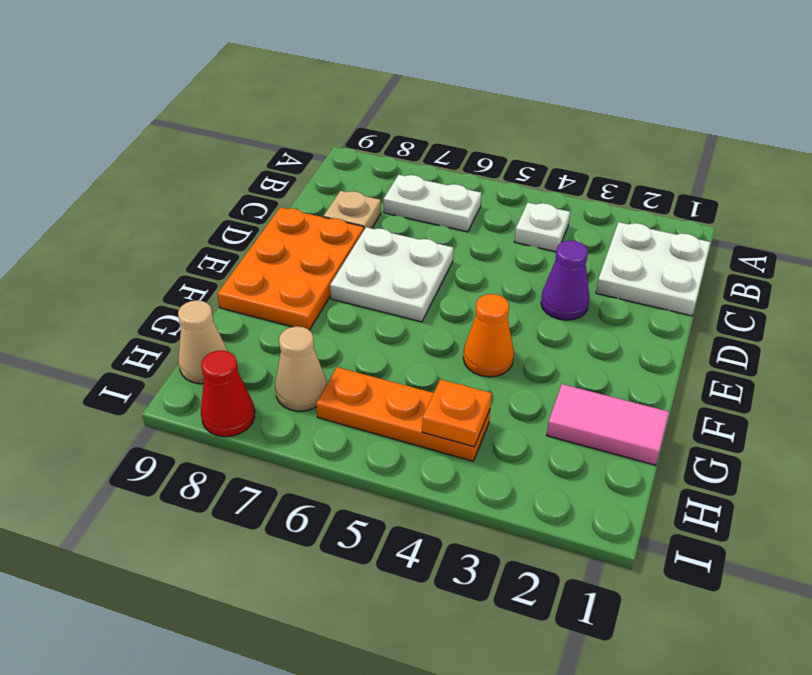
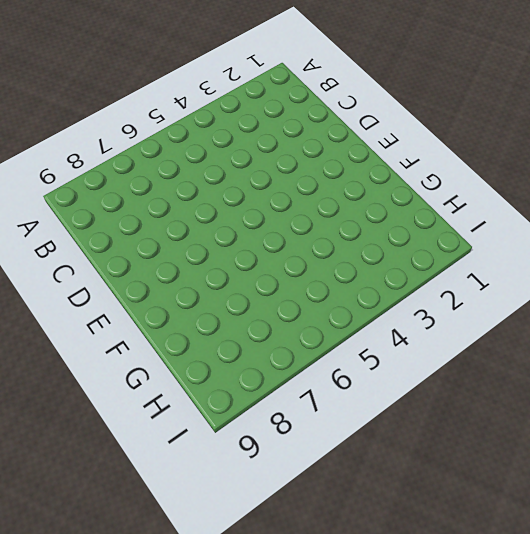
none -> white 2x2 plate [596,222,711,316]
none -> white 1x1 plate [514,203,570,252]
none -> white 1x2 plate [383,175,481,232]

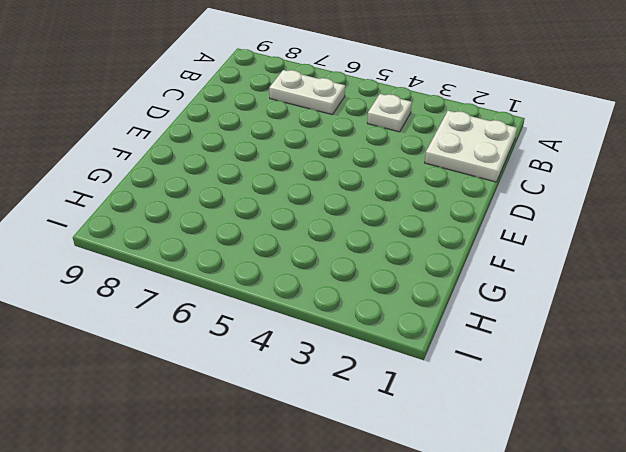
none -> tan 1x1 plate [323,191,381,229]
none -> purple 1x1 cone [541,240,589,320]
none -> white 2x2 plate [330,227,453,322]

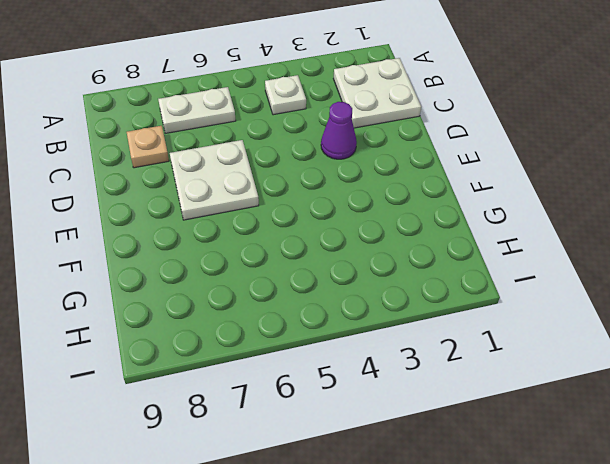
none -> orange 2x3 plate [217,207,364,330]
none -> orange 1x1 cone [463,294,514,377]
none -> pink 1x2 tile [547,384,669,465]

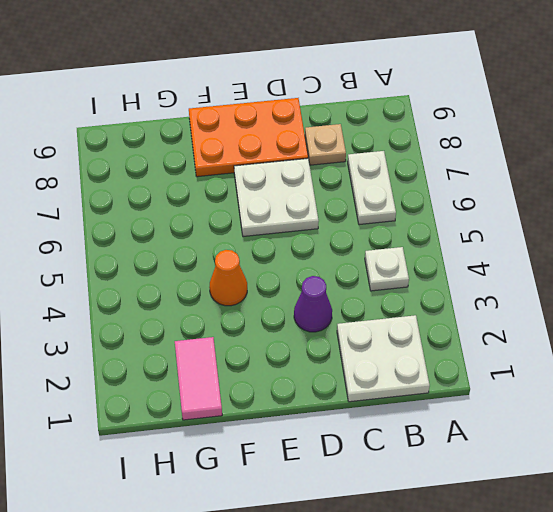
none -> orange 1x3 plate [316,367,490,461]
none -> tan 1x1 cone [275,326,327,411]
none -> tan 1x1 cone [178,300,228,384]

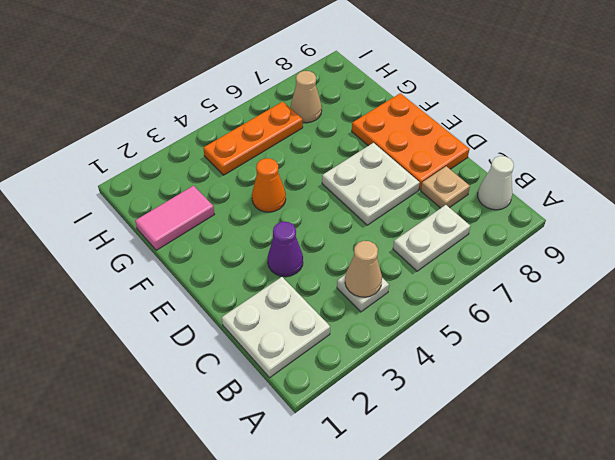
tan 1x1 cone [345,241,382,297] -> tan 1x1 cone moved to [178,300,228,384]
white 1x1 cone [478,156,514,210] -> none
none -> red 1x1 cone [201,350,255,437]
none -> orange 1x1 plate [422,379,492,447]

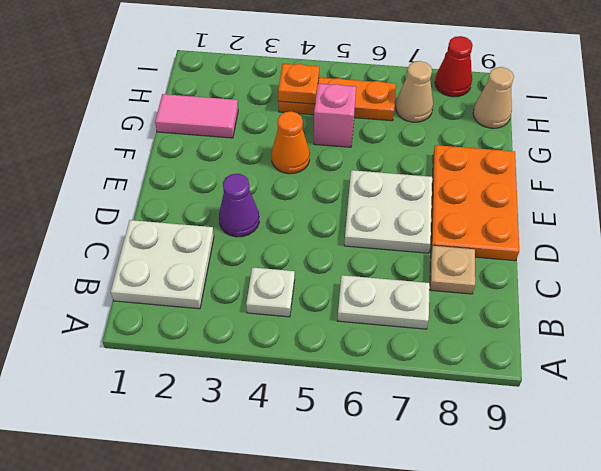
pink 1x1 brick [314,84,356,147] -> none

